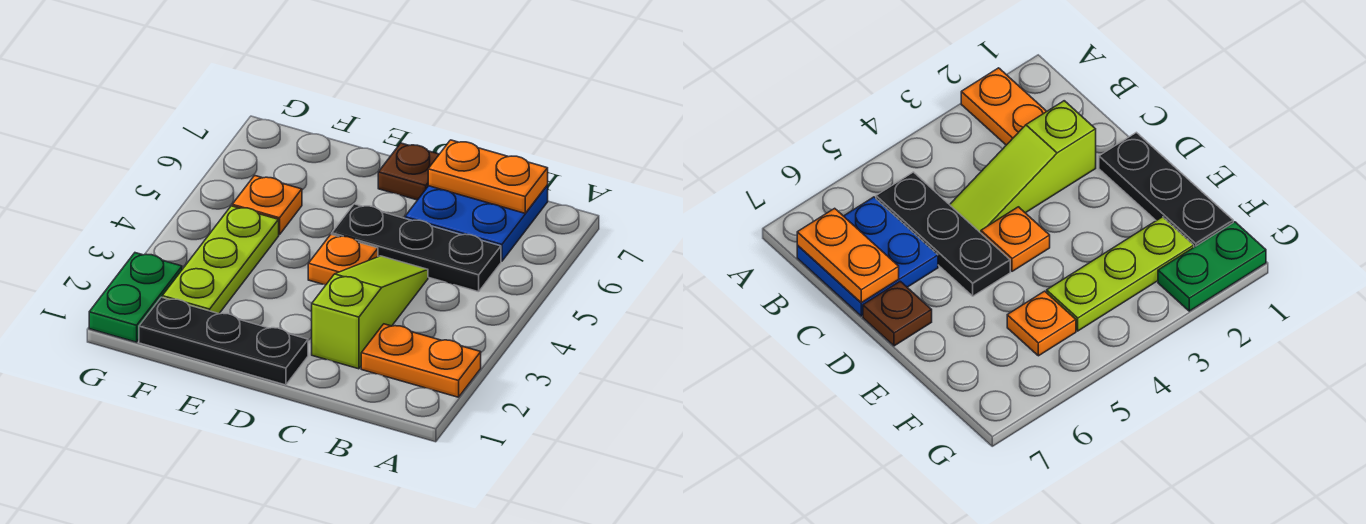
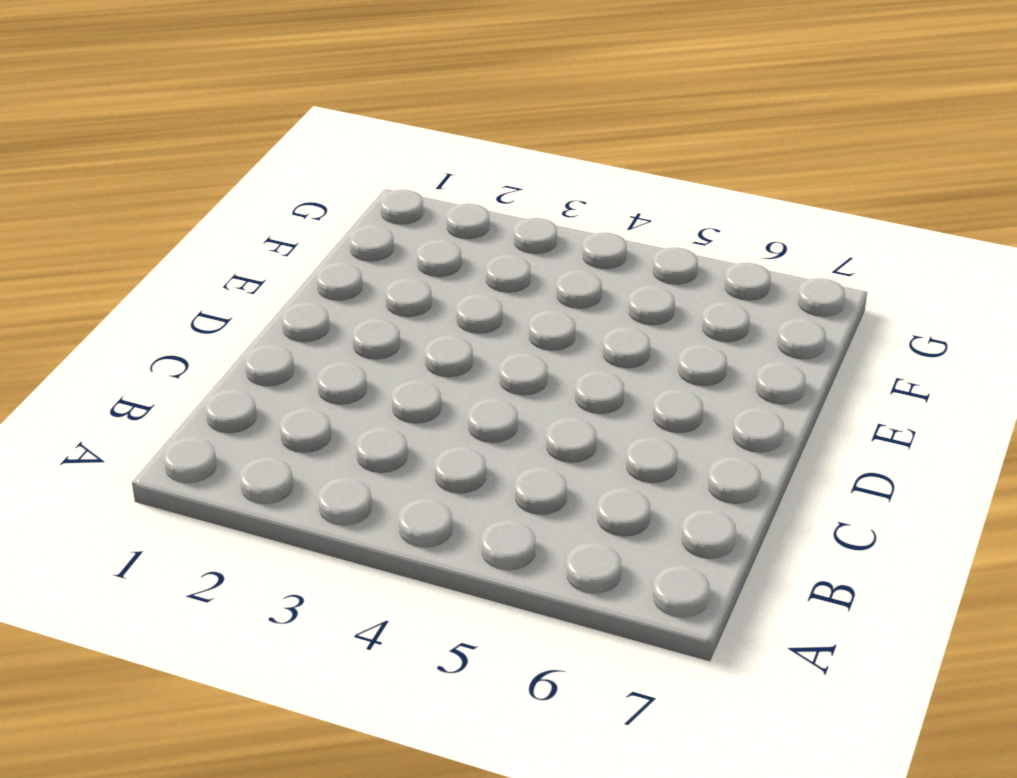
none -> orange 1x2 plate [361,324,481,397]
none -> black 1x3 plate [332,204,501,292]

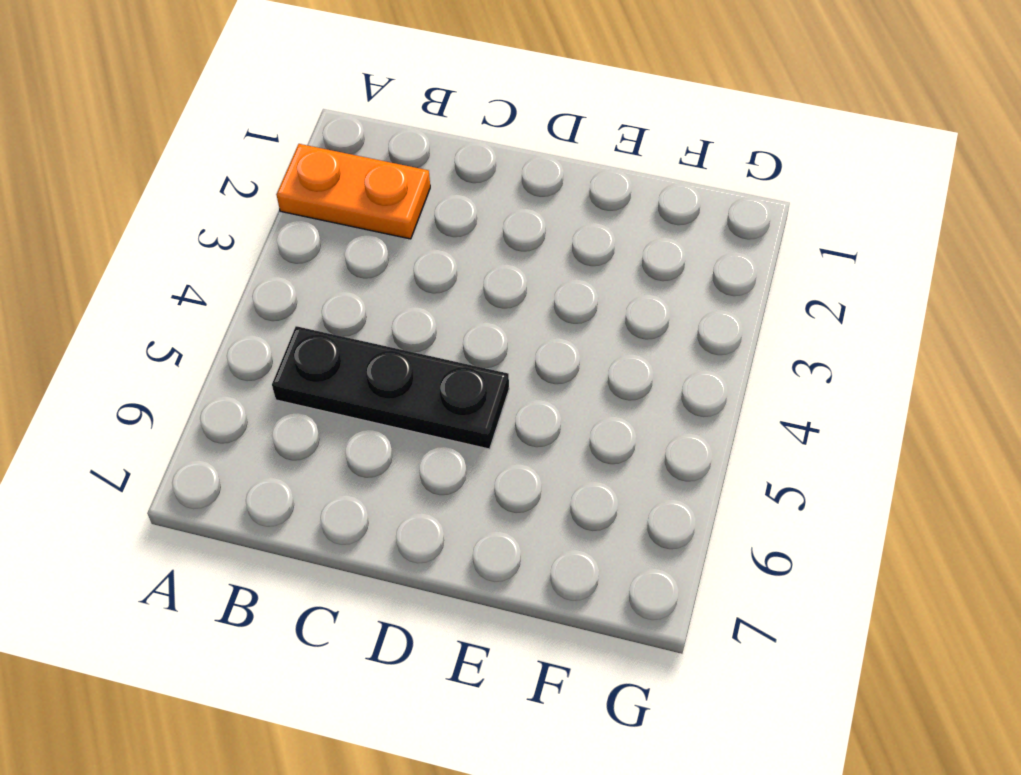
none -> blue 2x2 plate [405,185,548,261]
none -> lime 1x3 slope [312,256,428,369]

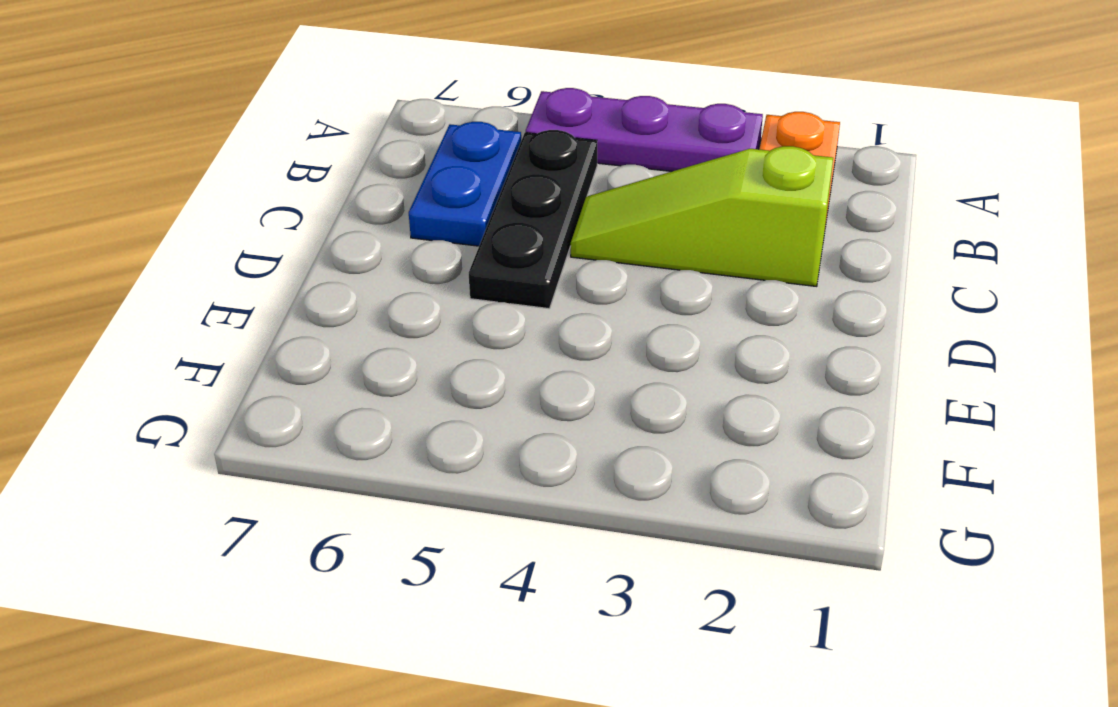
purple 1x3 plate [526,88,763,171] -> none
blue 1x2 plate [409,122,521,246] -> blue 2x2 plate [405,185,548,261]
none -> black 1x3 plate [139,297,308,385]
none -> orange 1x1 plate [308,234,378,285]

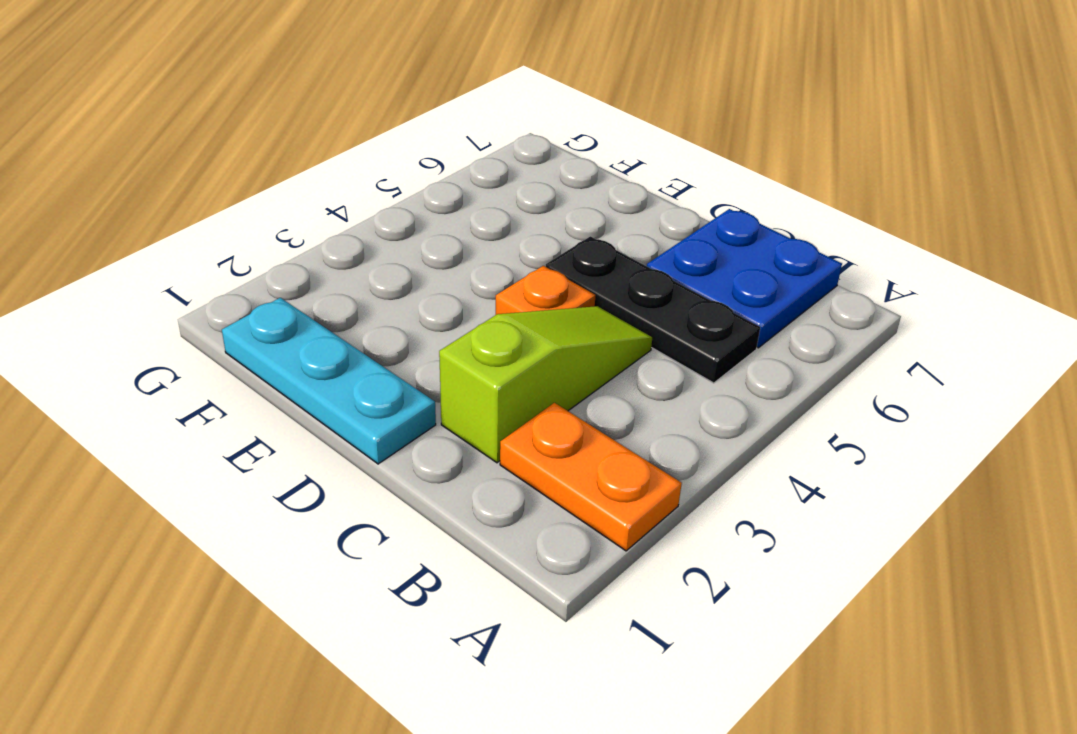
cyan 1x3 plate [222,298,436,464] -> black 1x3 plate [139,297,308,385]
none -> brown 1x1 plate [378,143,439,200]
none -> lime 1x3 plate [162,206,279,314]

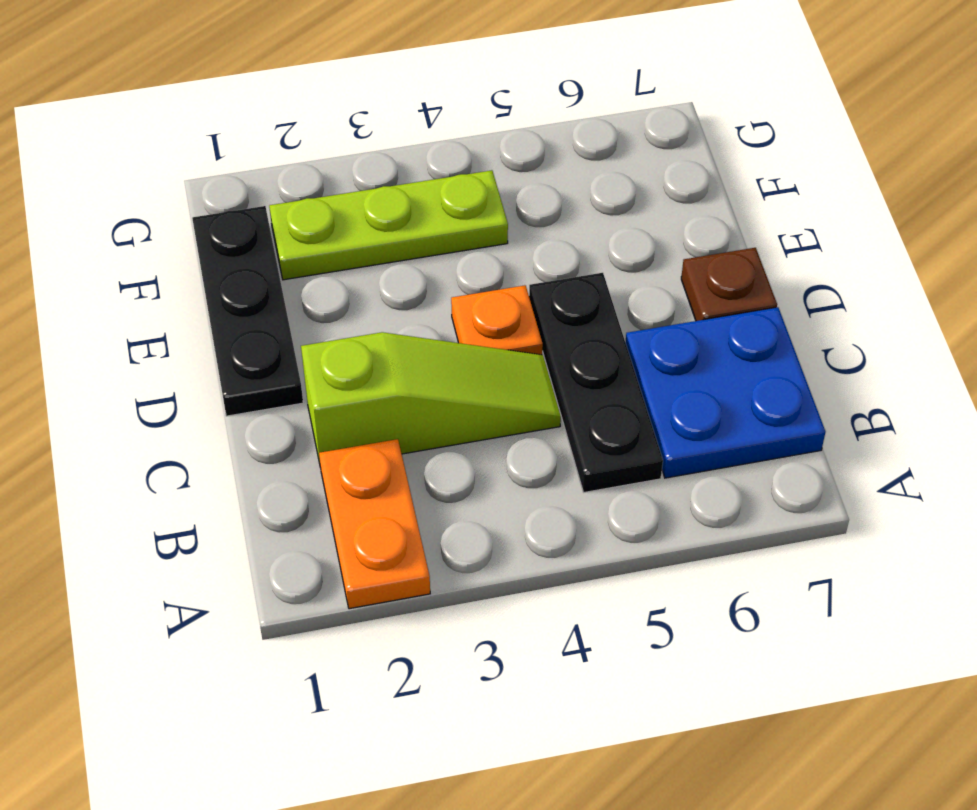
none -> orange 1x1 plate [232,175,302,235]
none -> green 1x2 plate [89,253,182,342]

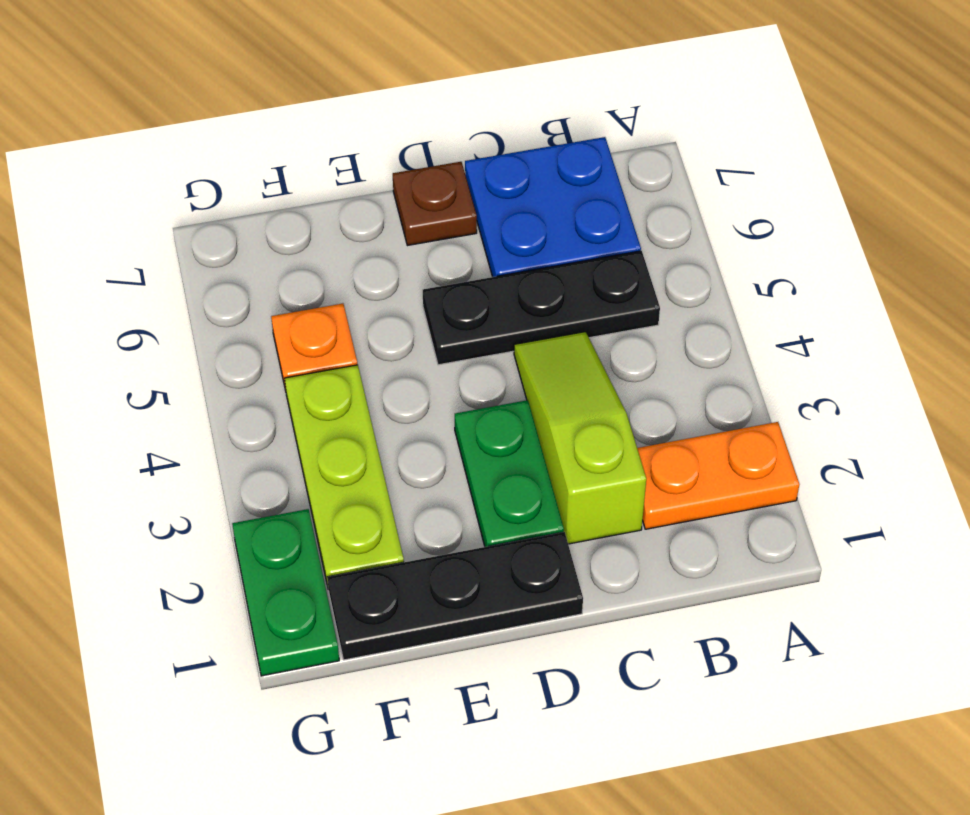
green 1x2 plate [455,400,564,547] -> none
none -> orange 1x1 plate [308,234,378,285]
none -> orange 1x2 plate [428,140,548,213]

